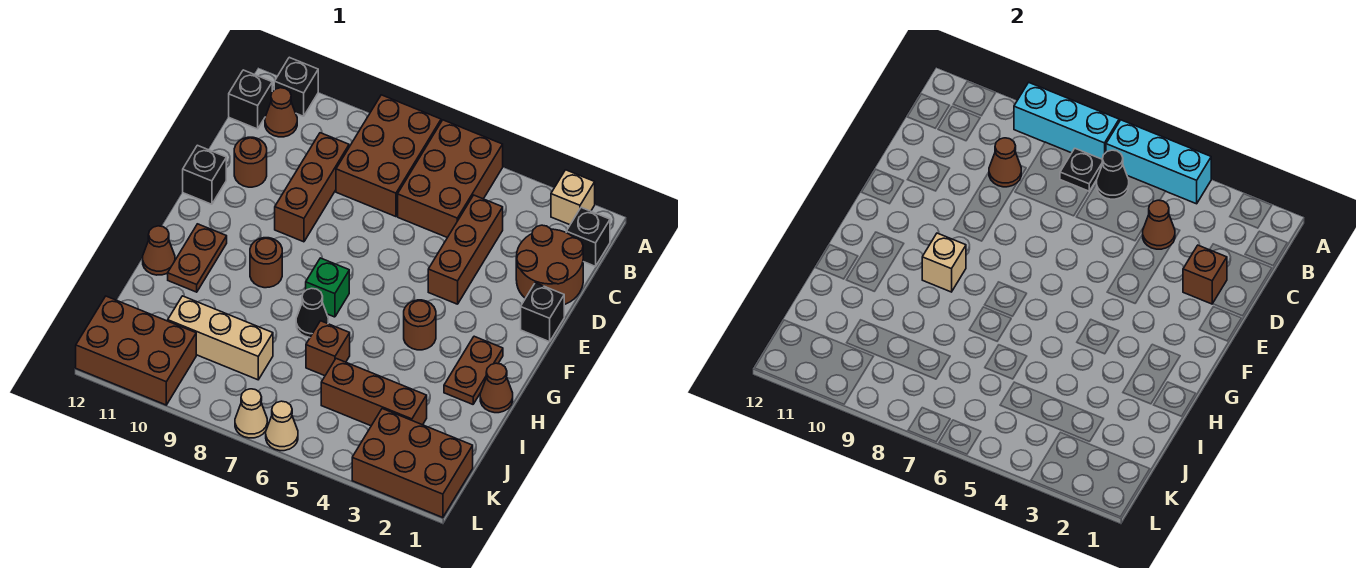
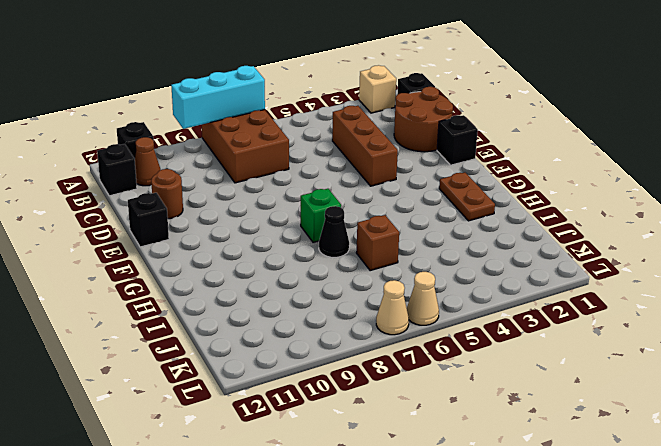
none -> brown 2x3 brick [398,120,503,238]
none -> brown 1x3 brick [275,133,349,242]
none -> brown 1x1 round brick [404,300,436,350]
none -> brown 1x1 round brick [250,238,282,288]

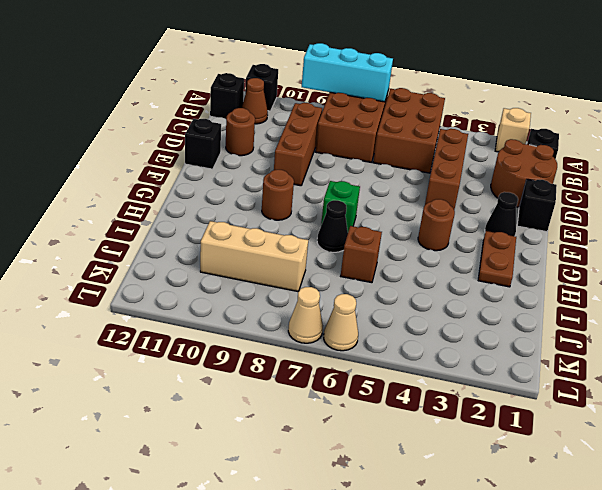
black 1x1 cone [485,192,518,236] -> black 1x1 cone moved to [1097,150,1129,199]
none -> brown 1x2 plate [168,224,227,292]
none -> brown 1x1 cone [480,363,513,413]
none -> brown 1x1 cone [143,226,175,275]
none -> brown 1x3 brick [321,359,427,426]

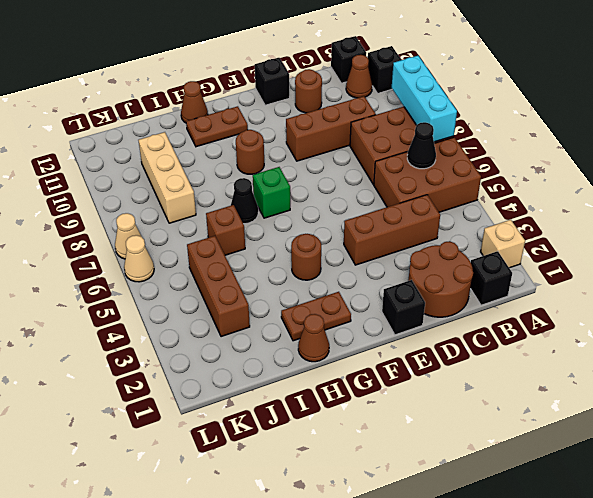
none -> brown 2x3 brick [352,409,473,518]
none -> brown 2x3 brick [76,296,196,405]
none -> cyan 1x3 brick [1106,120,1211,204]
none -> black 1x1 plate [1060,149,1102,191]

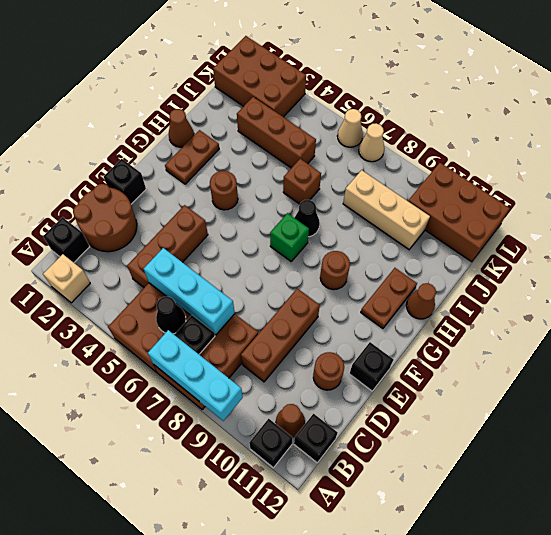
cyan 1x3 brick [144,248,235,335] -> cyan 1x3 brick moved to [1106,120,1211,204]
none -> brown 1x1 cone [1143,200,1175,249]
none -> brown 1x1 cone [989,138,1021,187]
none -> brown 1x1 brick [1183,245,1227,304]
none -> tan 1x1 brick [922,233,966,292]

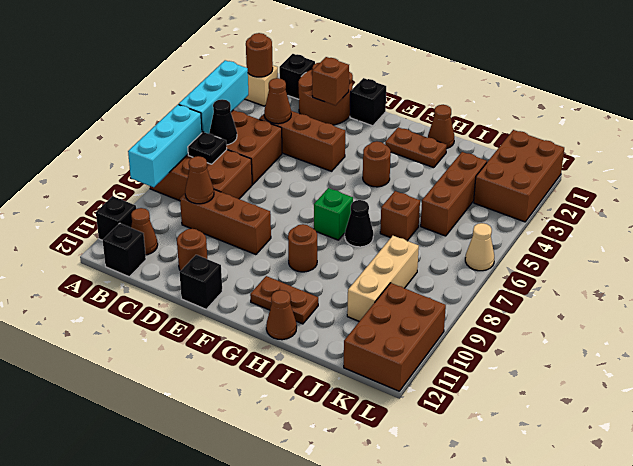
brown 1x1 round brick [246,33,273,77] -> none
none -> tan 1x1 cone [235,389,267,438]
none -> tan 1x1 brick [922,233,966,292]

